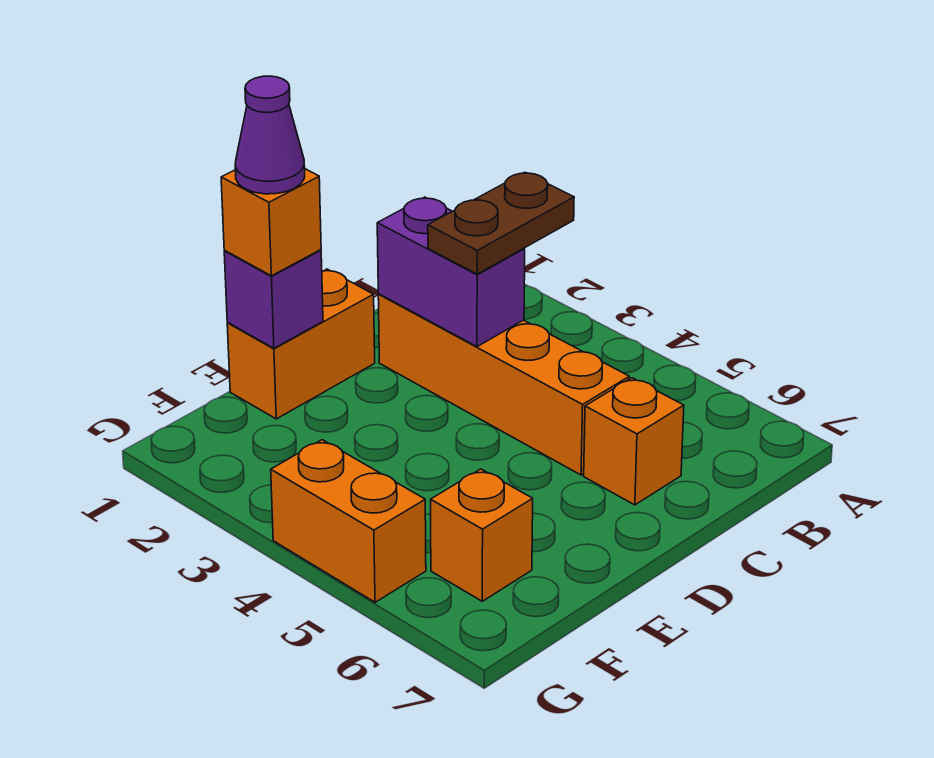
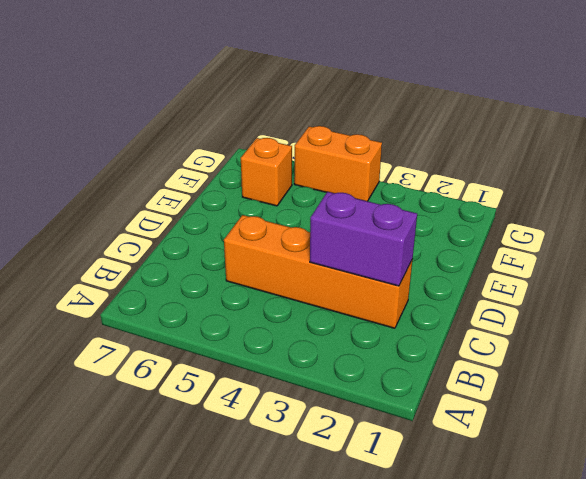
none -> orange 1x1 brick [584,378,684,505]
none -> orange 1x2 brick [227,269,375,419]

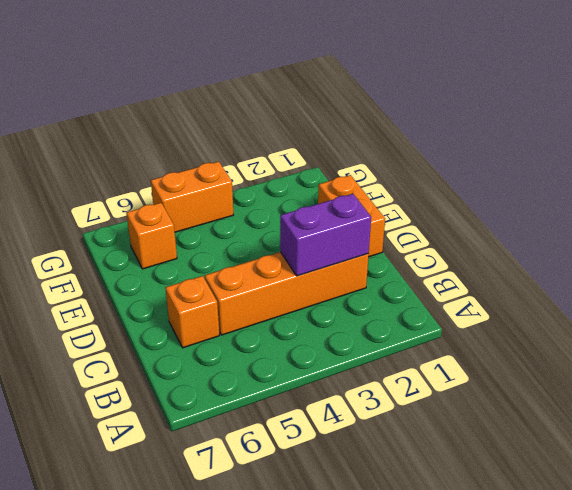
none -> purple 1x1 brick [224,250,323,348]
none -> brown 1x2 plate [428,172,574,274]

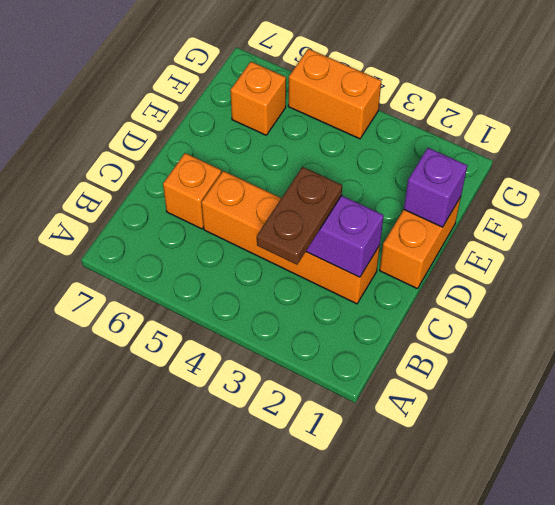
none -> orange 1x1 brick [221,169,321,276]
none -> purple 1x1 cone [235,76,305,194]

